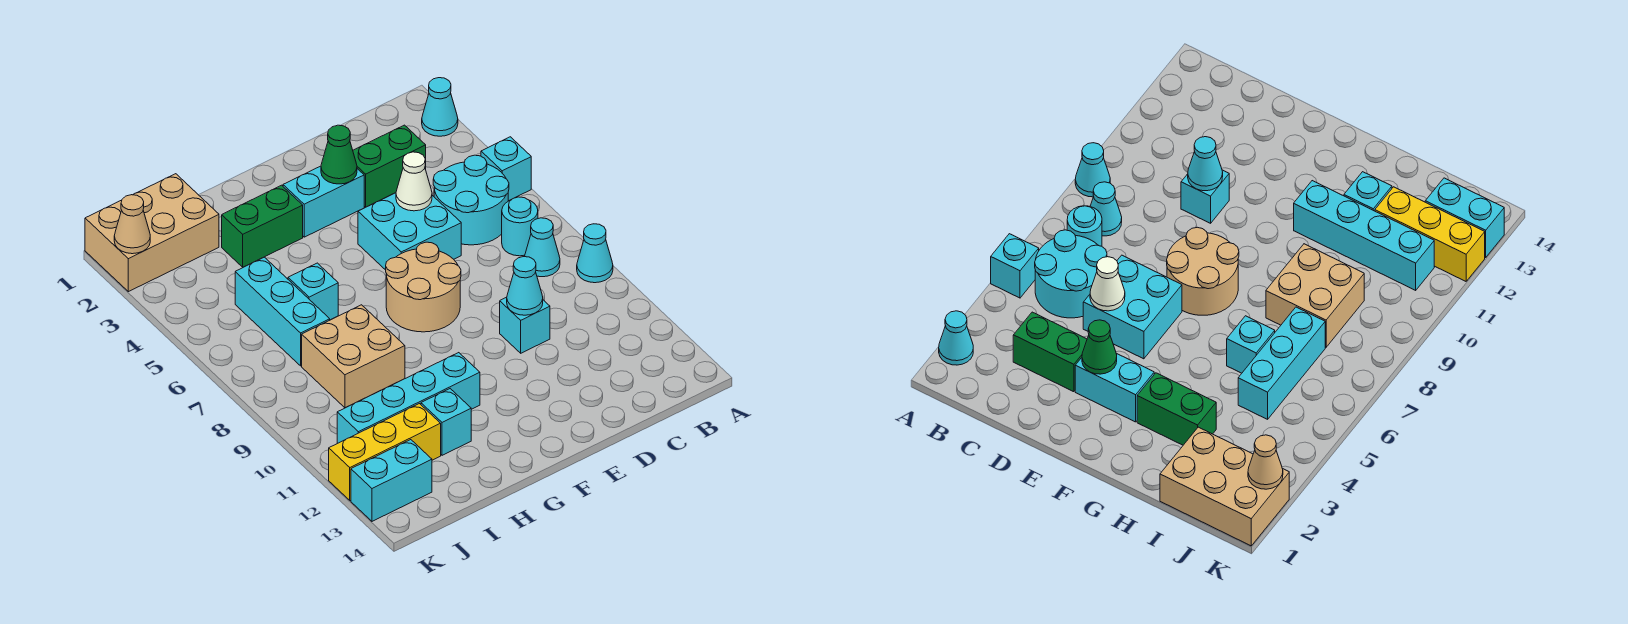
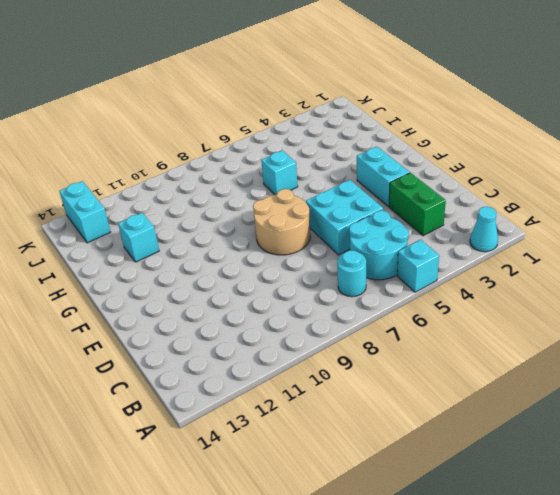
none -> cyan 1x1 cone [577,224,613,283]
none -> cyan 1x1 cone [525,218,560,277]
none -> cyan 1x1 brick [500,297,550,353]

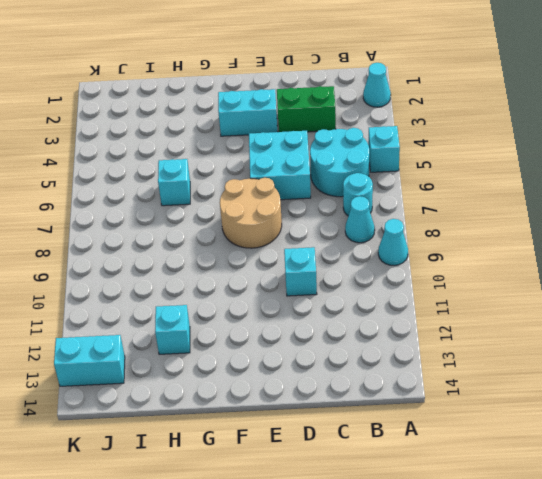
none -> green 1x2 brick [222,185,303,267]
none -> cyan 1x4 brick [337,353,480,443]
none -> tan 2x2 brick [302,305,405,408]

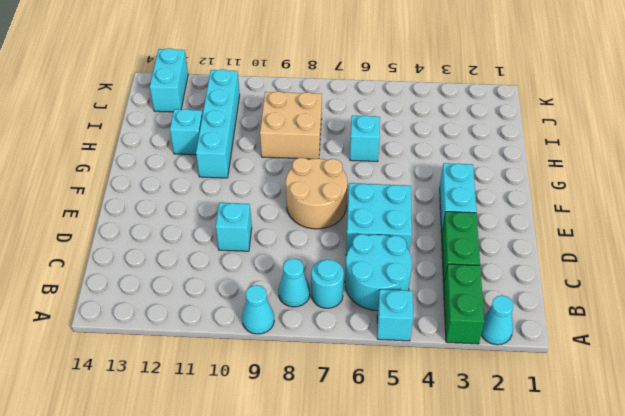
green 1x2 brick [444,264,484,344] -> green 1x2 brick moved to [222,185,303,267]
none -> tan 2x3 brick [85,174,219,292]
none -> cyan 1x3 brick [235,257,330,366]
none -> yellow 1x3 brick [329,404,441,500]

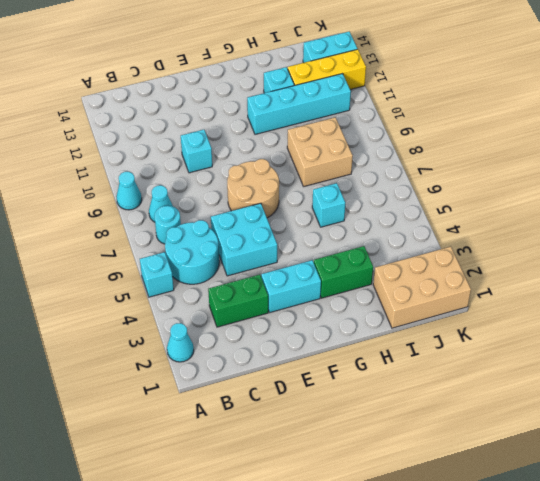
none -> cyan 1x3 brick [235,257,330,366]
none -> white 1x1 cone [396,152,432,211]
none -> cyan 1x1 cone [507,257,543,315]

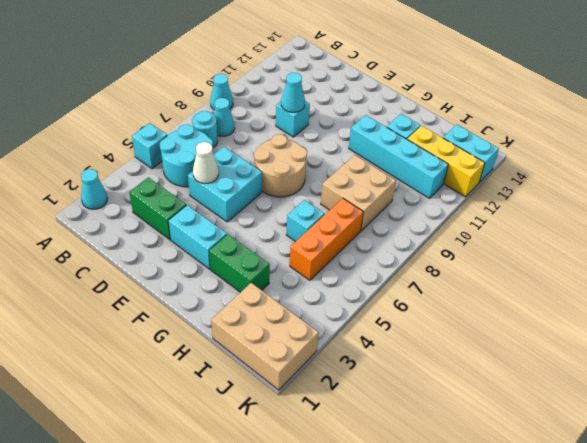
orange 1x3 brick [290,198,363,280] -> cyan 1x3 brick [235,257,330,366]
none -> green 1x1 cone [321,125,357,184]
none -> tan 1x1 cone [114,195,150,254]

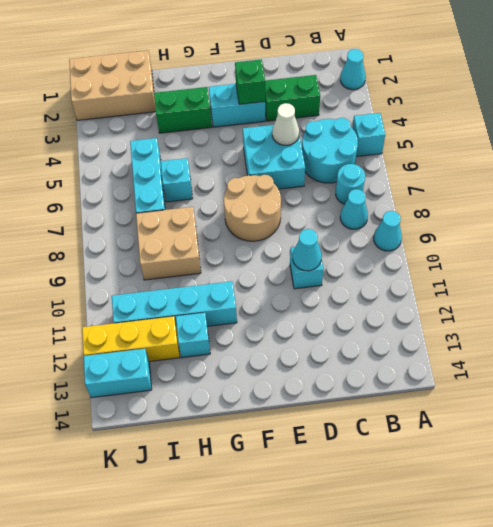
green 1x1 brick [235,60,265,104] -> green 1x1 cone [321,125,357,184]
none -> tan 1x1 cone [114,195,150,254]

